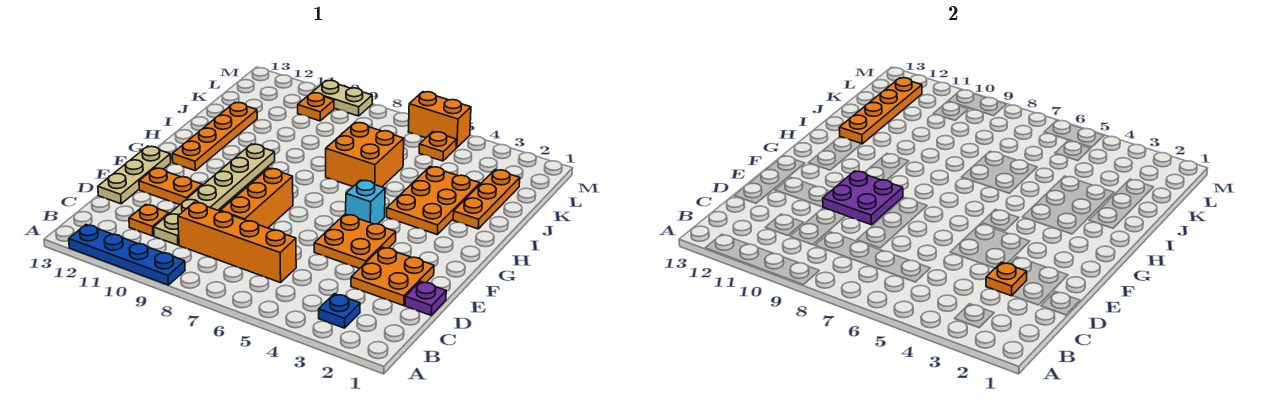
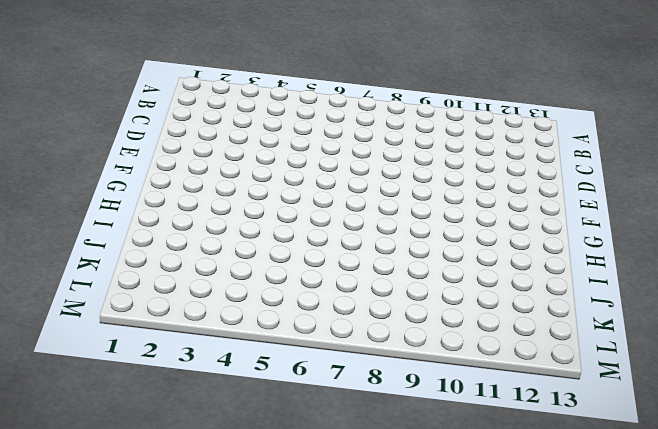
none -> blue 1x4 plate [69,225,185,285]
none -> blue 1x1 plate [319,294,360,328]
none -> orange 1x4 brick [178,202,296,283]

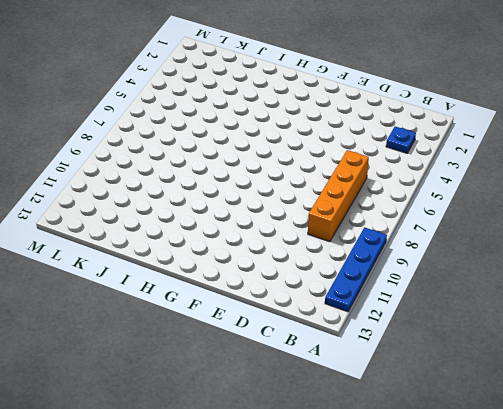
none -> tan 1x6 plate [154,144,275,245]
none -> orange 1x1 plate [129,204,169,236]
none -> purple 1x1 plate [405,281,446,315]

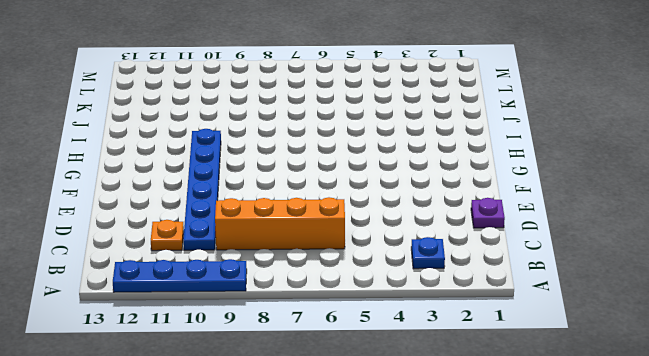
blue 1x6 plate [183,129,221,250] -> tan 1x6 plate [154,144,275,245]
none -> orange 2x2 plate [351,247,434,306]
none -> orange 1x3 brick [221,168,293,228]
none -> tan 1x3 plate [98,146,171,204]

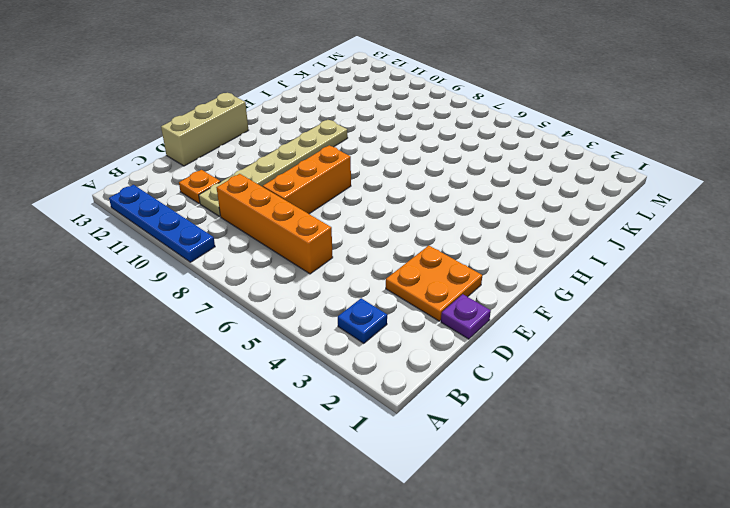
tan 1x3 brick [161,93,248,166] -> tan 1x3 plate [98,146,171,204]
none -> orange 2x2 plate [314,214,396,269]
none -> orange 1x2 plate [139,168,202,205]
none -> cyan 1x1 brick [346,180,385,224]

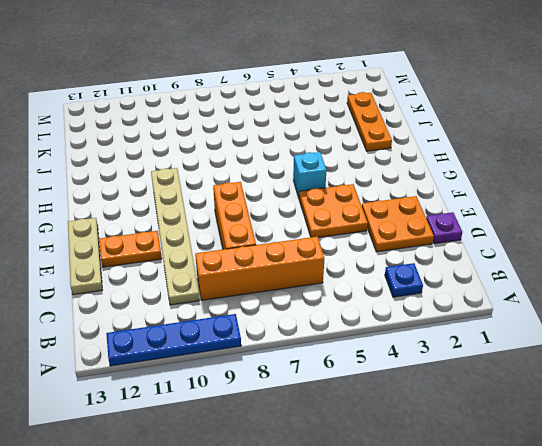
none -> orange 1x1 plate [129,204,169,236]
none -> orange 1x4 plate [172,103,257,171]
none -> orange 2x3 plate [387,167,480,234]

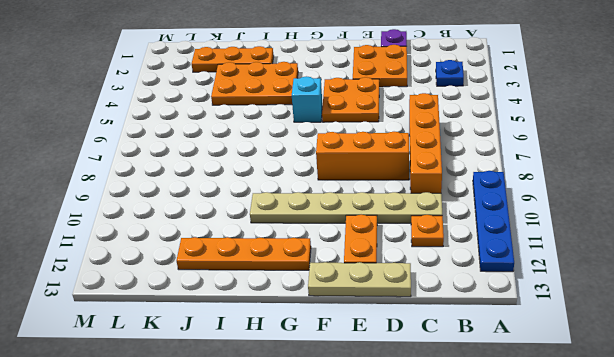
none -> orange 2x2 brick [326,122,404,187]
none -> orange 1x1 plate [419,132,457,161]
none -> orange 1x1 plate [298,93,334,121]

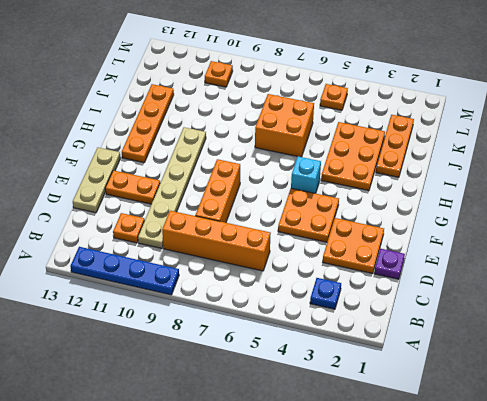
none -> orange 1x2 brick [408,92,471,148]
none -> tan 1x2 plate [312,80,372,116]
none -> orange 1x1 plate [986,262,1027,296]

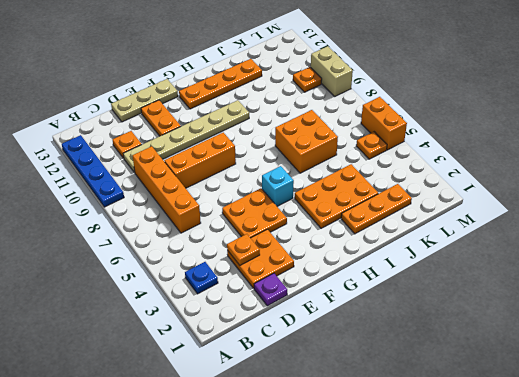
tan 1x2 brick [311,46,353,96] -> tan 1x2 plate [312,80,372,116]
none -> purple 2x2 plate [823,171,903,225]
none -> orange 1x4 plate [839,78,922,144]

